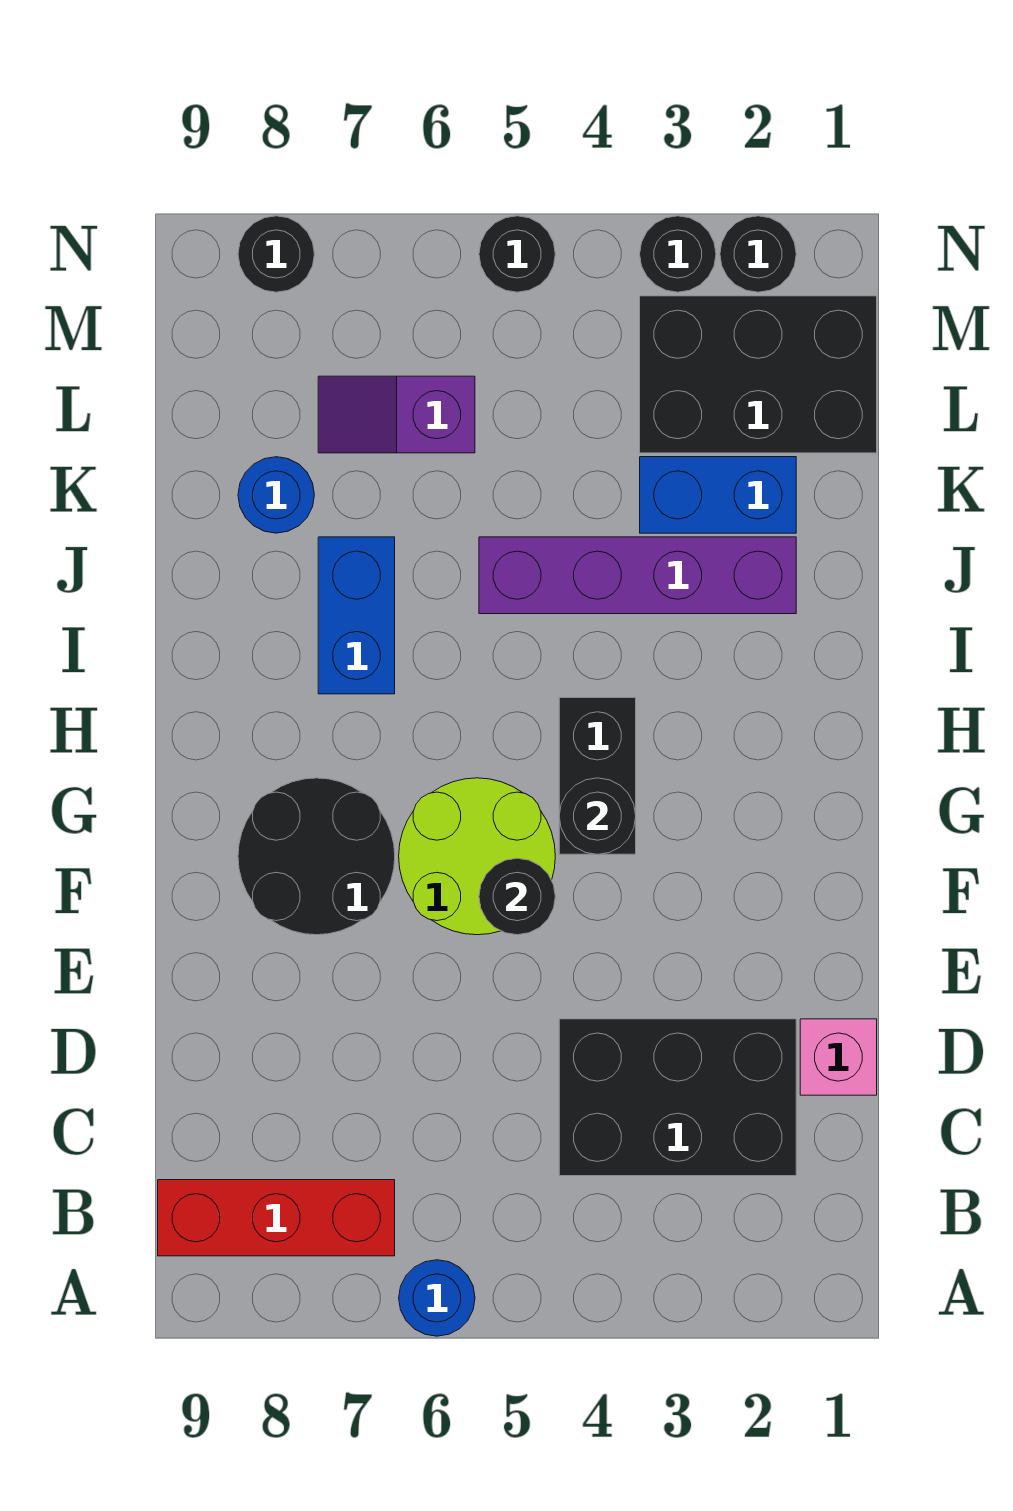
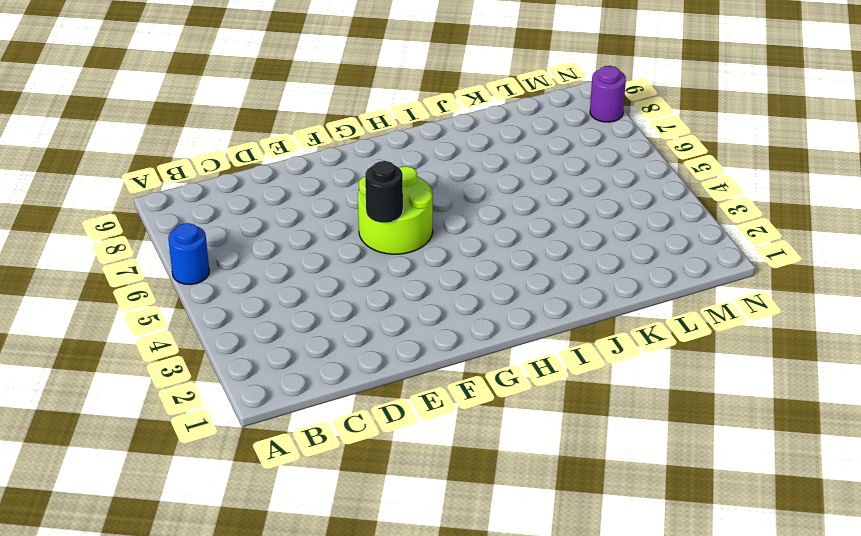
purple 1x1 round brick [590,66,626,122] -> black 1x1 round brick [238,216,314,292]
none -> red 1x3 brick [158,1180,395,1256]
none -> black 2x3 brick [559,1019,796,1176]
none -> pink 1x1 brick [800,1019,877,1095]

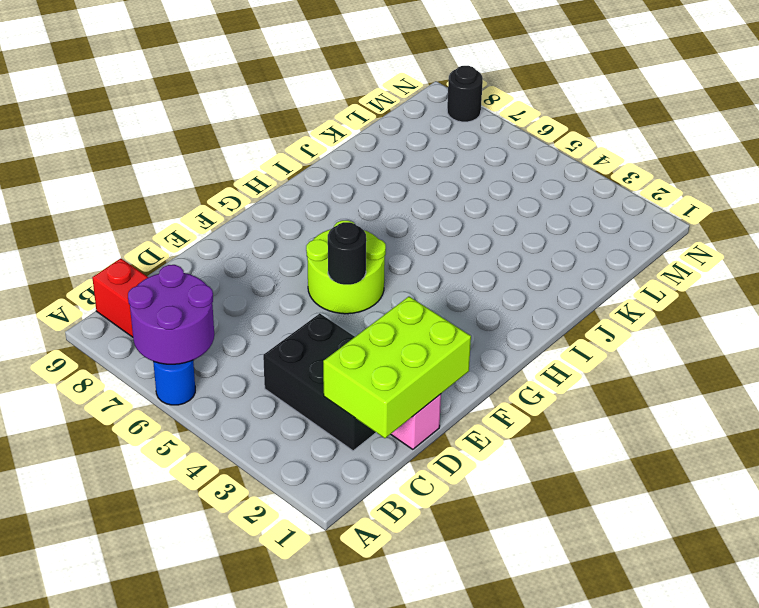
purple 2x2 round brick [128,265,214,364] -> none
lime 2x3 brick [323,297,471,438] -> none
none -> black 2x2 round brick [238,778,395,935]
none -> black 1x2 brick [559,698,636,854]
none -> blue 1x2 brick [318,537,395,694]

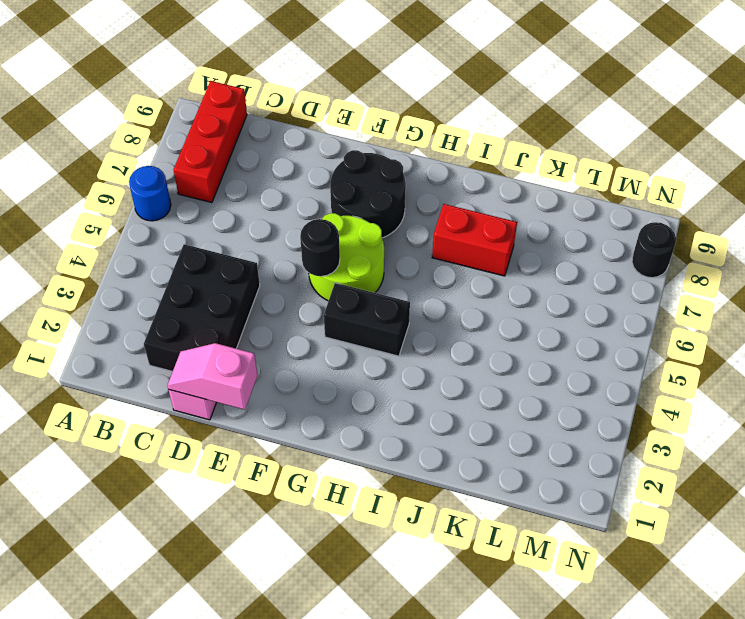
pink 1x2 slope [167,343,257,410] -> none
red 1x2 brick [432,204,517,276] -> blue 1x2 brick [318,537,395,694]
none -> purple 1x4 brick [479,537,796,614]
none -> blue 1x2 brick [640,457,796,533]
none -> blue 1x1 round brick [238,457,314,533]

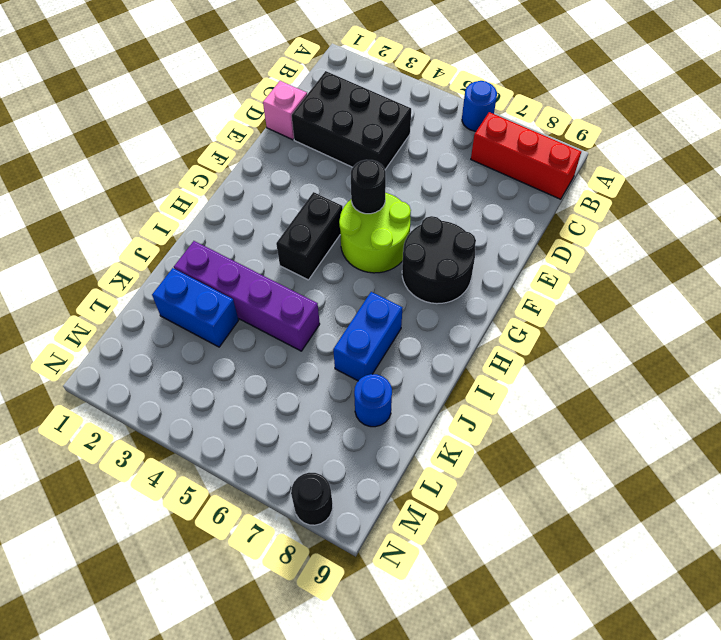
none -> black 2x3 brick [640,296,877,453]
none -> purple 1x2 slope [318,376,475,453]
none -> black 1x1 round brick [720,216,796,292]

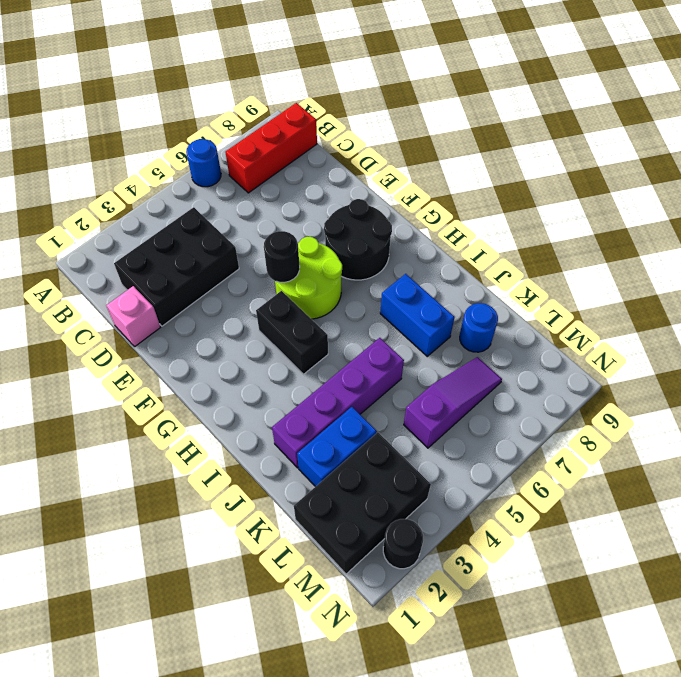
purple 1x3 slope [404,357,502,448] -> purple 1x2 slope [318,376,475,453]
none -> black 1x1 round brick [640,216,716,292]
none -> black 1x1 round brick [479,216,555,292]
none -> black 1x1 round brick [238,216,314,292]

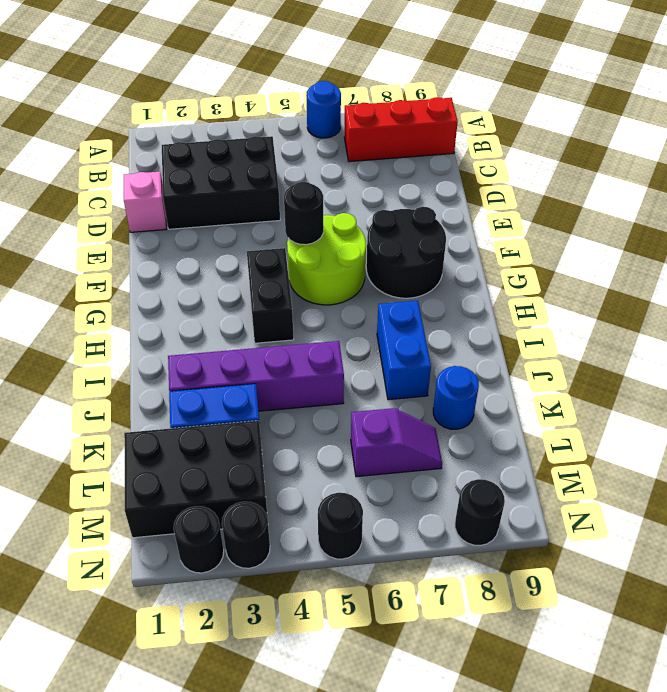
none -> black 1x1 round brick [559,778,636,854]

